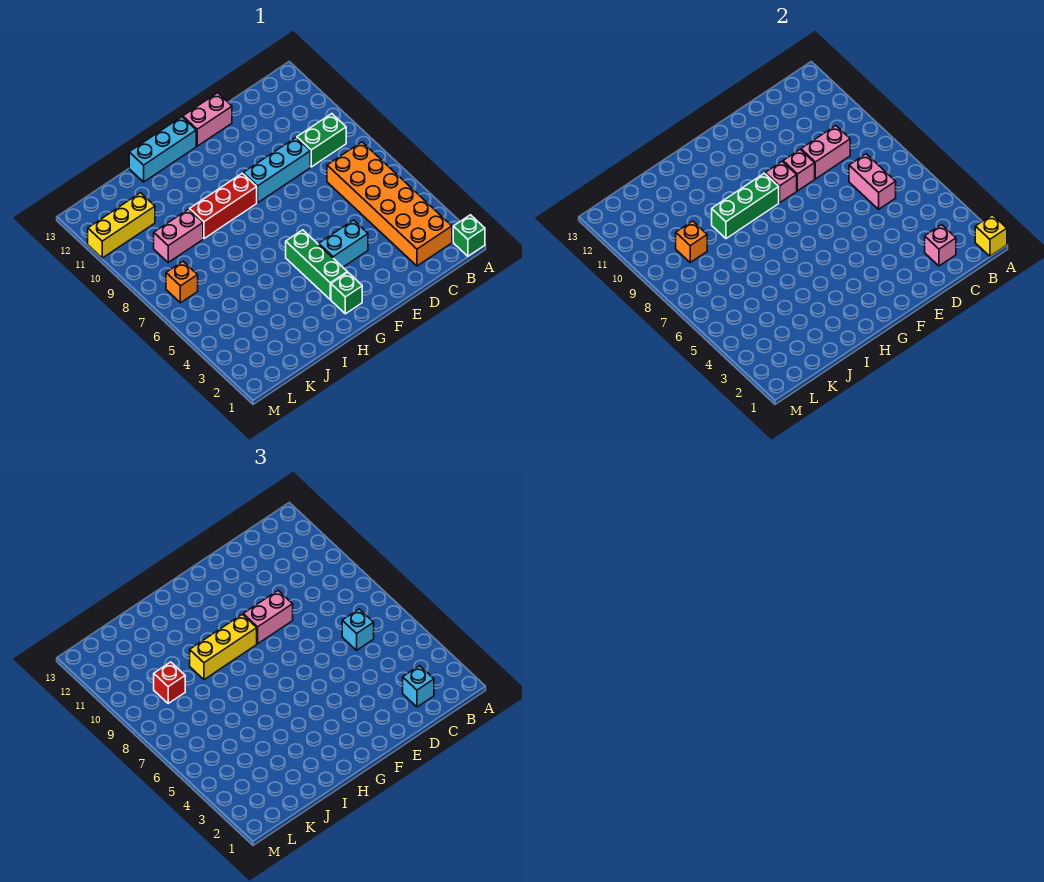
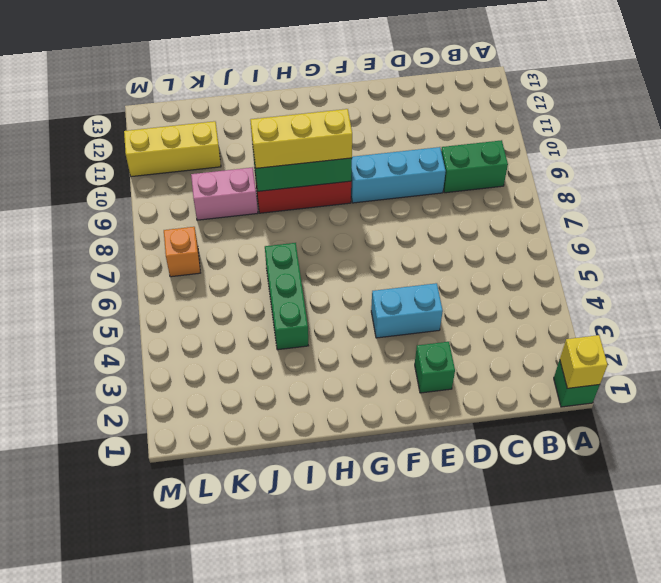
green 1x1 brick [415,342,455,393] -> green 1x1 brick moved to [331,272,362,314]
green 1x3 brick [265,243,308,350] -> green 1x3 brick moved to [286,230,347,300]
none -> orange 2x6 brick [327,142,452,266]
none -> pink 1x2 brick [183,93,232,146]
none -> cyan 1x3 brick [129,117,196,182]

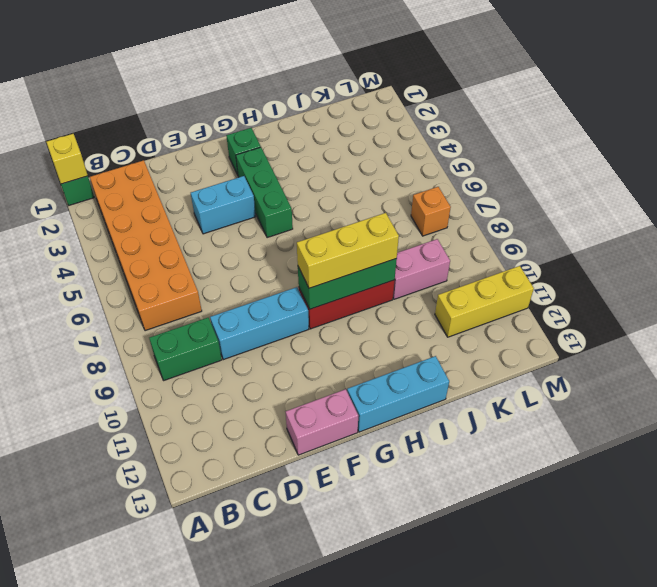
none -> pink 1x1 brick [925,225,956,266]
none -> pink 1x2 brick [849,154,896,209]
none -> pink 1x2 brick [801,126,850,179]

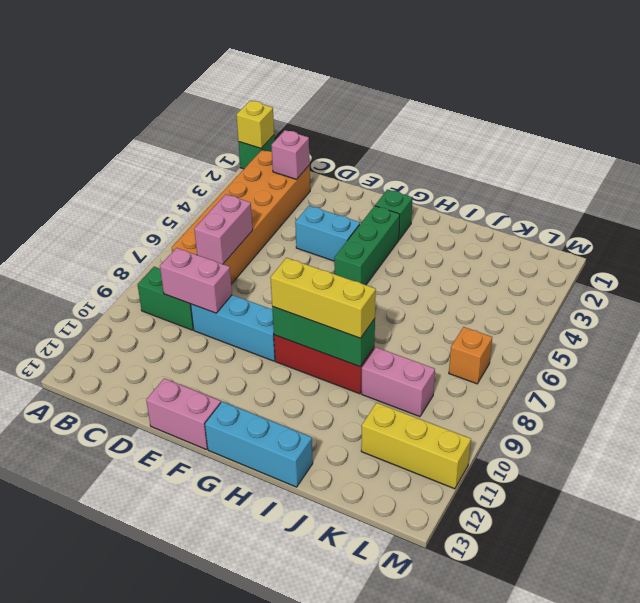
none -> pink 1x1 brick [783,150,815,191]
none -> pink 1x1 brick [765,161,797,203]
none -> orange 1x1 brick [676,221,707,262]

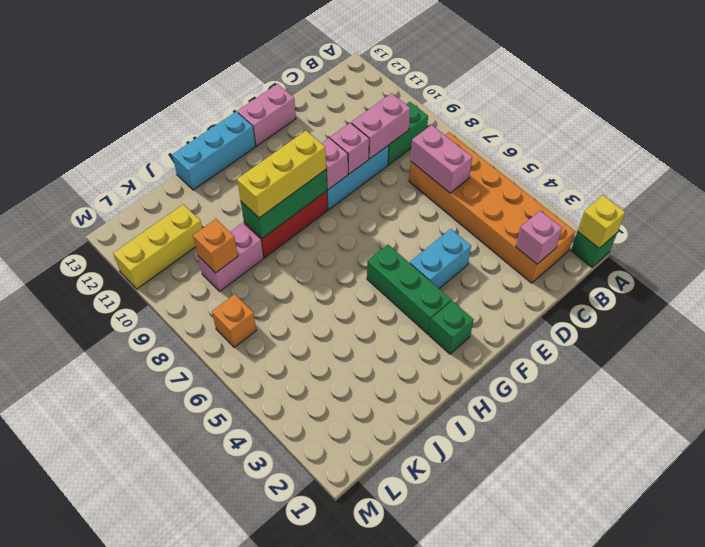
none -> cyan 1x1 brick [403,666,434,707]
none -> cyan 1x1 brick [342,609,374,650]
none -> pink 1x2 brick [243,591,293,644]

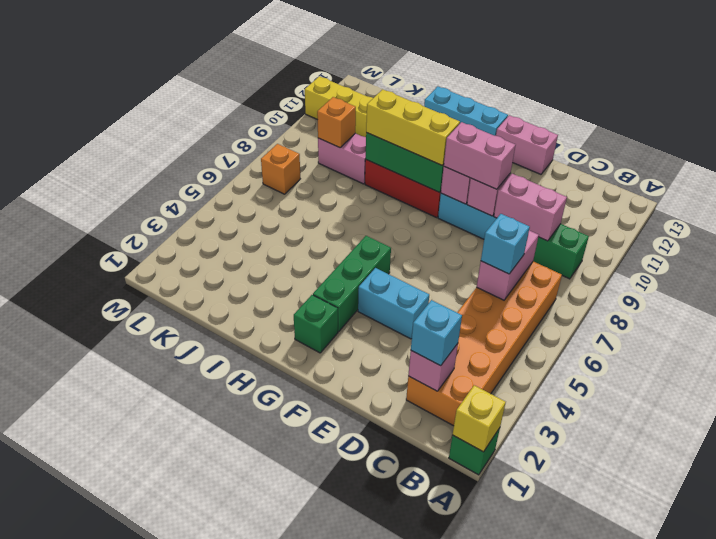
none -> red 1x1 brick [154,662,185,703]

